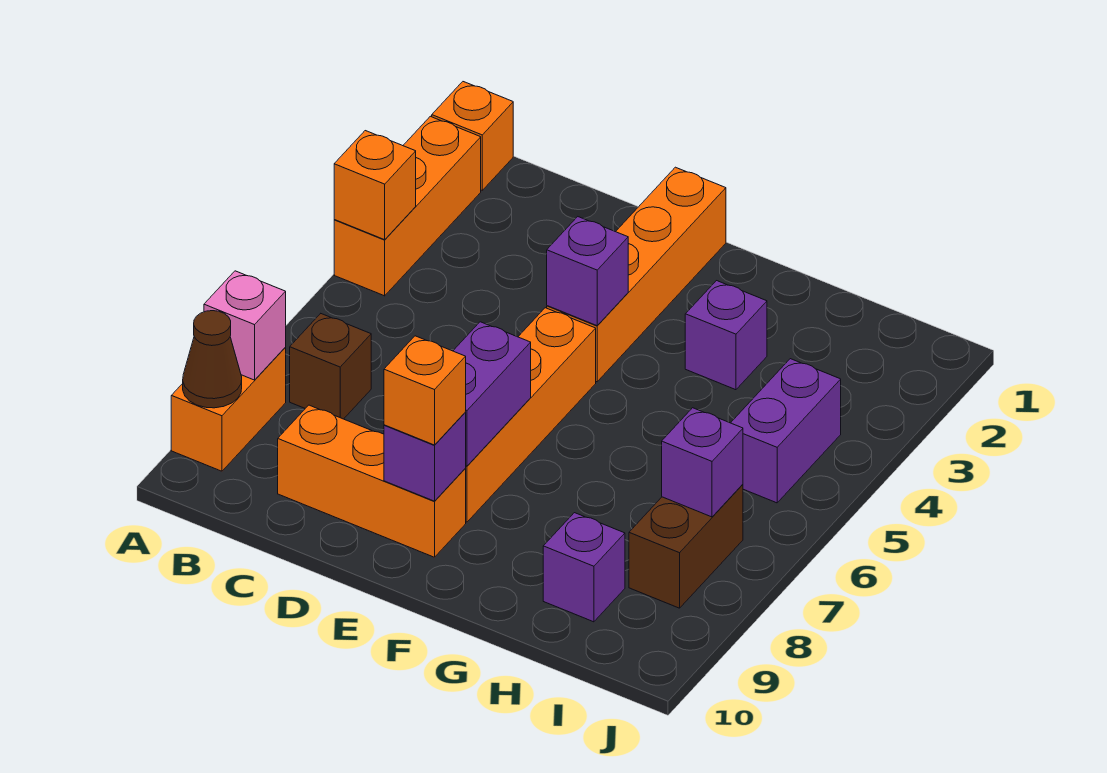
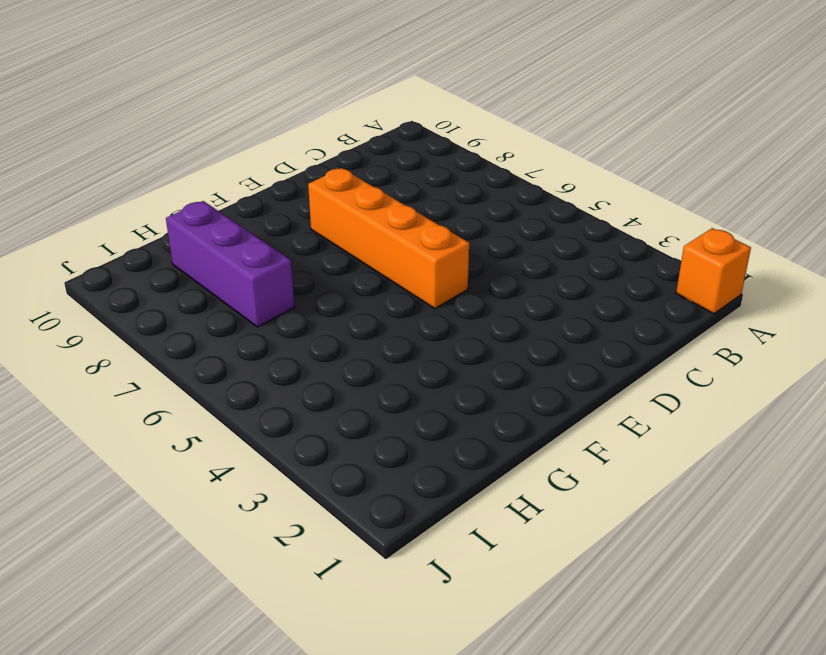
purple 1x3 brick [166,201,295,327] -> purple 1x1 brick [543,513,625,622]
none -> orange 1x3 brick [334,116,481,296]
none -> orange 1x2 brick [171,348,286,471]
none -> brown 1x1 brick [290,314,371,419]

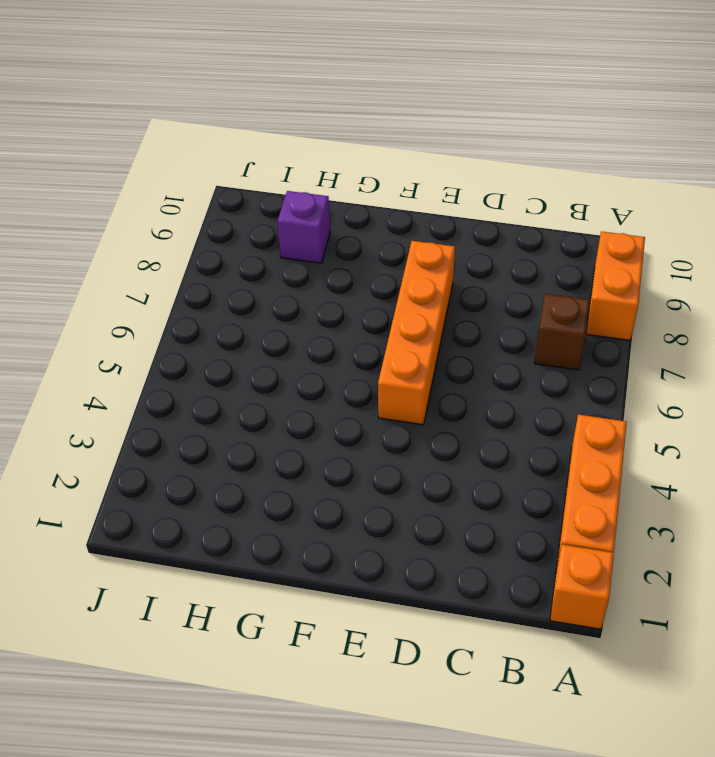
none -> orange 1x3 brick [278,405,466,557]
none -> orange 1x4 brick [547,167,726,382]
none -> purple 1x1 brick [685,281,767,390]

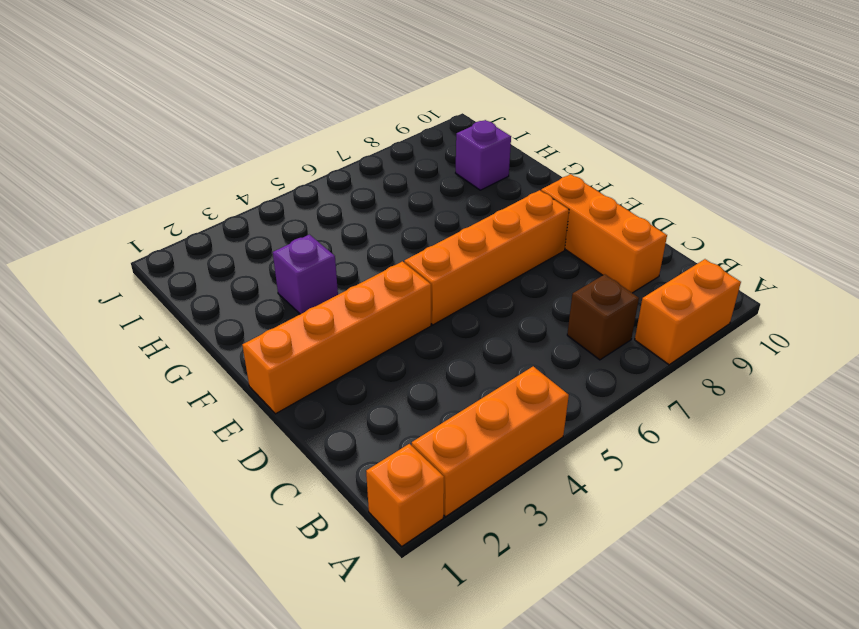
none -> purple 1x2 brick [731,359,841,503]
none -> brown 1x2 brick [629,484,743,608]
none -> orange 1x1 brick [334,131,416,240]

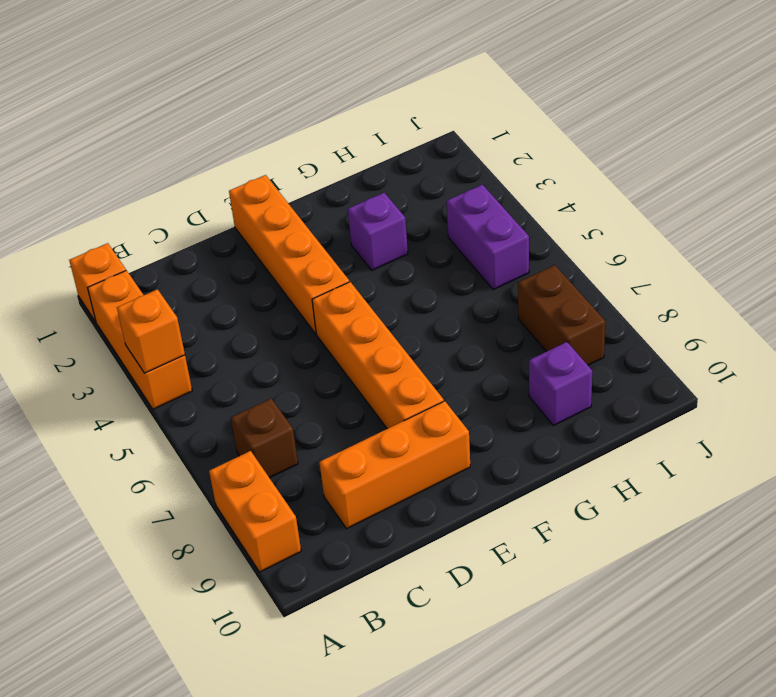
none -> pink 1x1 brick [204,271,286,380]
none -> brown 1x1 cone [183,311,242,408]
none -> purple 1x1 brick [547,217,628,326]

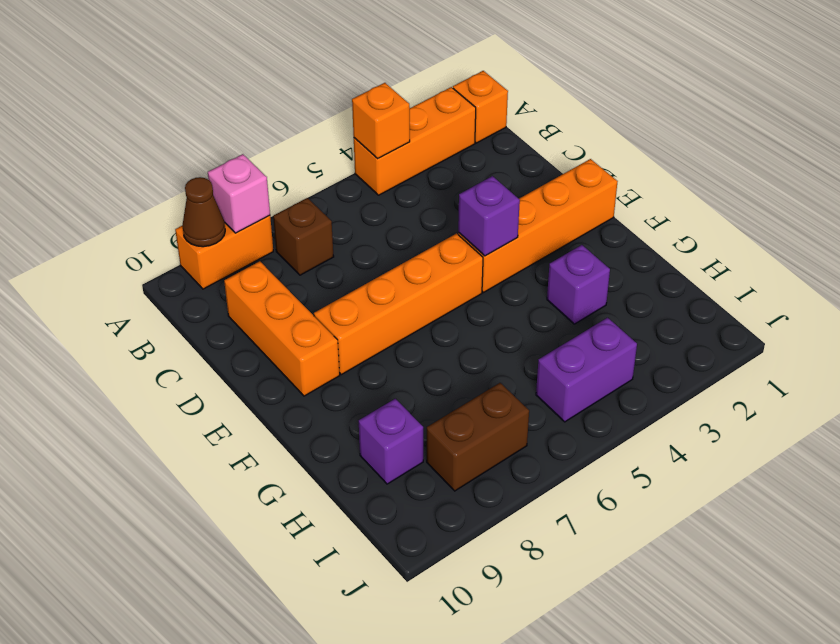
none -> purple 1x2 brick [453,322,531,466]
none -> purple 1x1 brick [384,413,466,501]
none -> purple 1x1 brick [662,408,743,517]

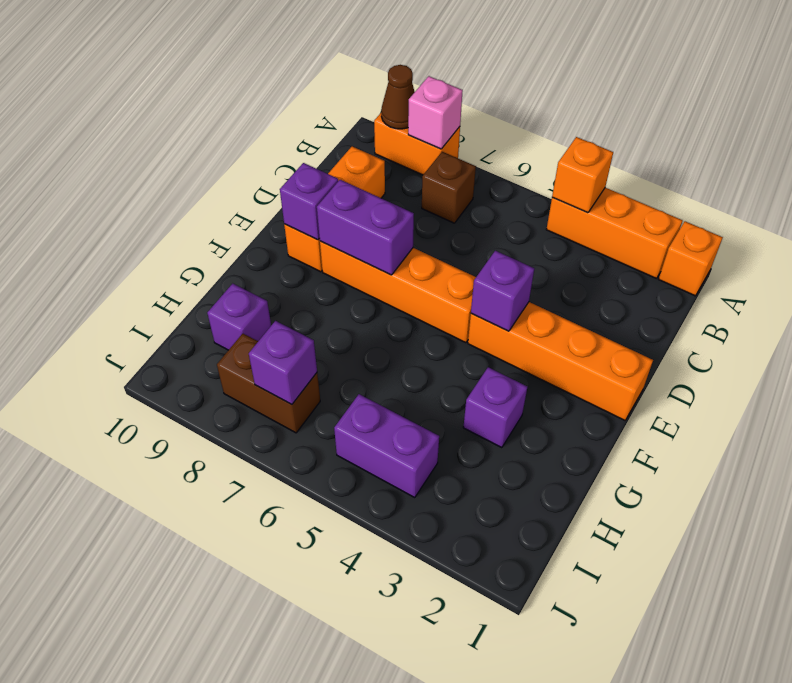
none -> orange 1x1 brick [384,336,466,445]

